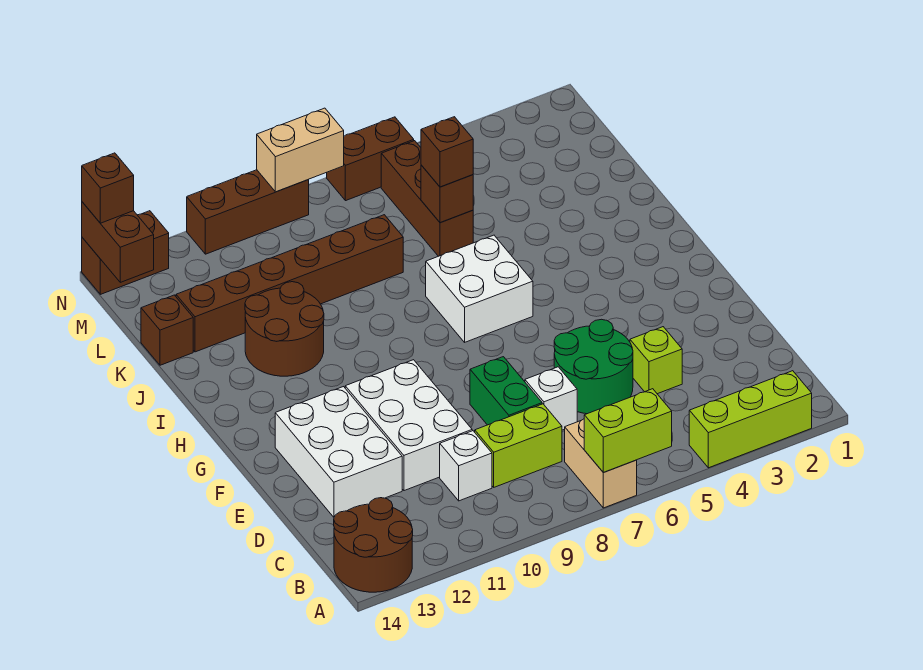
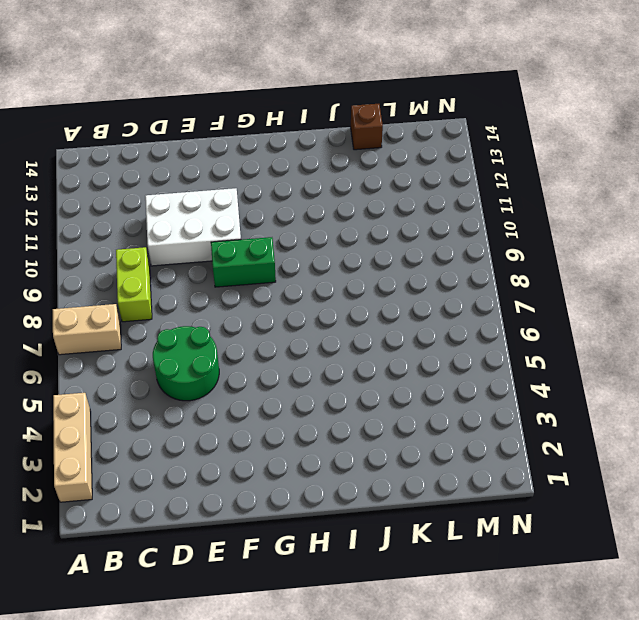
tan 1x3 brick [53,393,92,502] -> lime 1x3 brick [689,371,812,468]
green 1x2 brick [211,237,276,287] -> green 1x2 brick moved to [470,357,542,425]
none -> brown 2x2 round brick [334,498,413,592]
none -> white 1x1 brick [440,431,492,501]
none -> lime 1x1 brick [630,327,682,394]

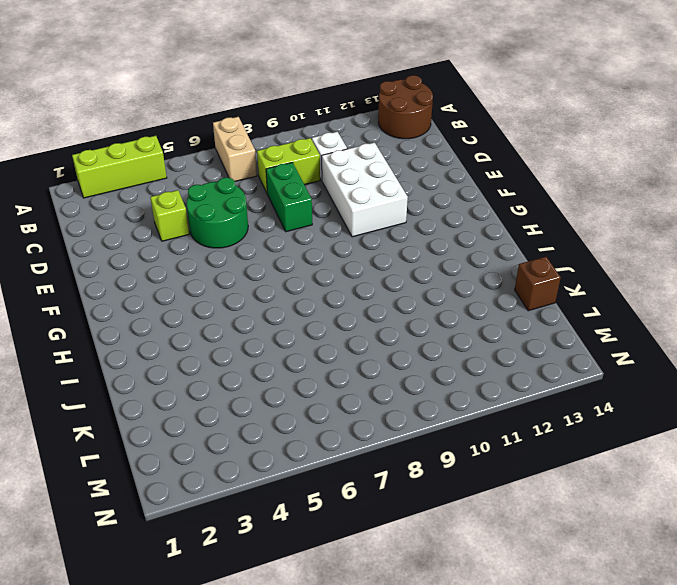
none -> white 1x1 brick [525,367,577,430]
none -> white 2x3 brick [275,387,402,517]
none -> white 2x2 brick [426,235,533,342]

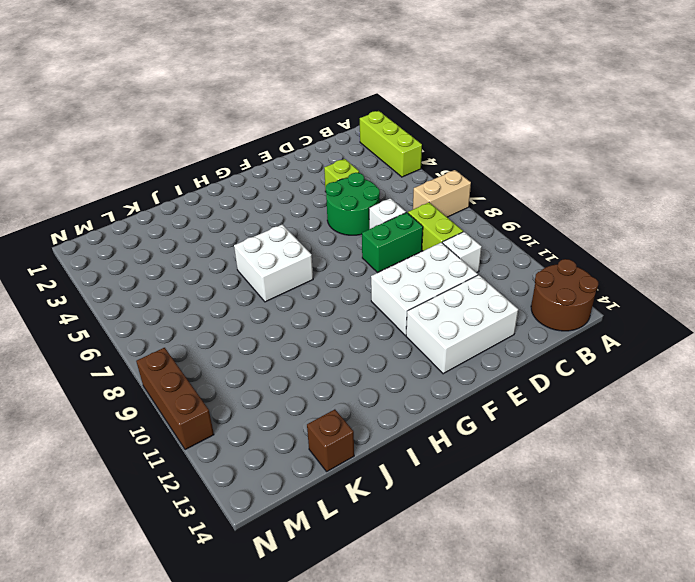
none -> brown 2x2 round brick [245,282,324,376]
none -> brown 1x3 brick [381,141,473,256]
none -> brown 1x6 brick [176,215,403,352]

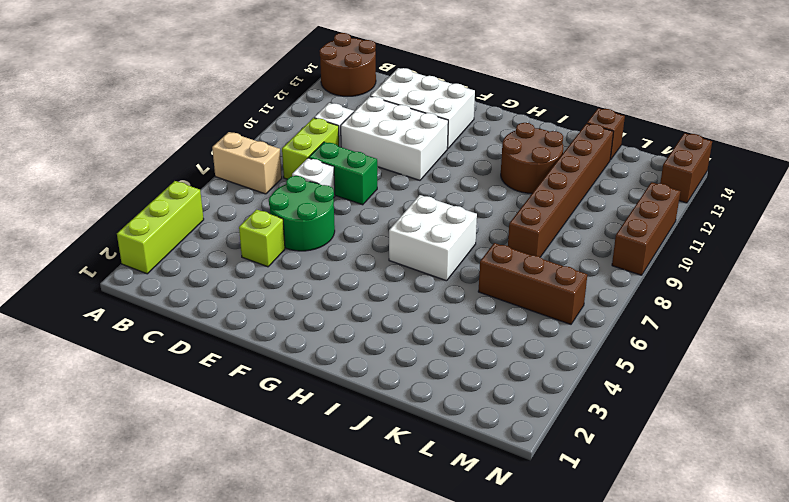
none -> brown 1x2 brick [327,117,414,201]
none -> lime 1x2 brick [584,389,672,473]
none -> brown 1x1 brick [421,165,473,223]

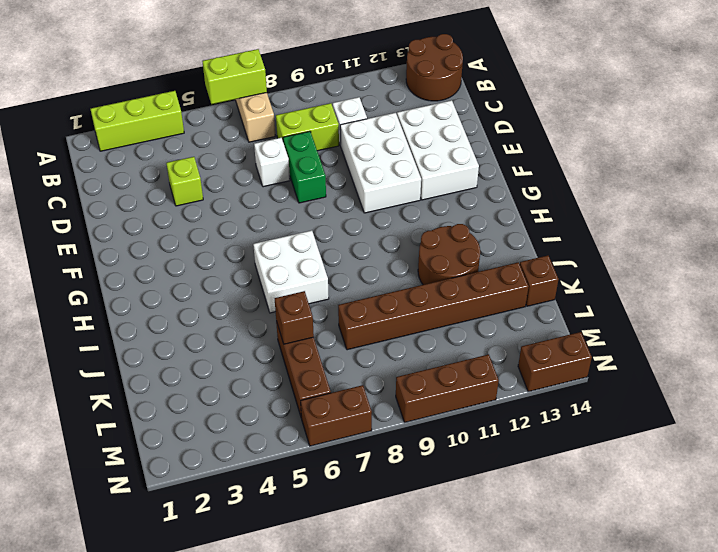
none -> green 2x2 round brick [554,319,633,414]
none -> brown 1x2 brick [82,202,154,282]
none -> tan 1x2 brick [257,108,344,192]

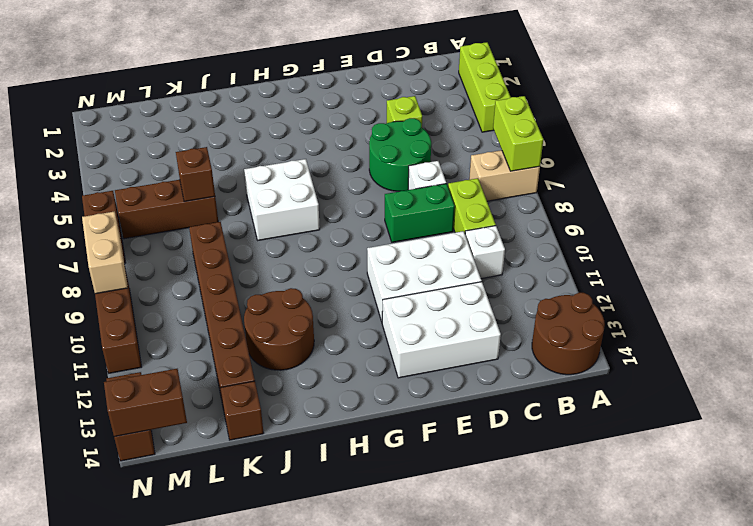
none -> brown 1x1 brick [421,117,473,187]
none -> brown 1x1 brick [82,153,134,223]

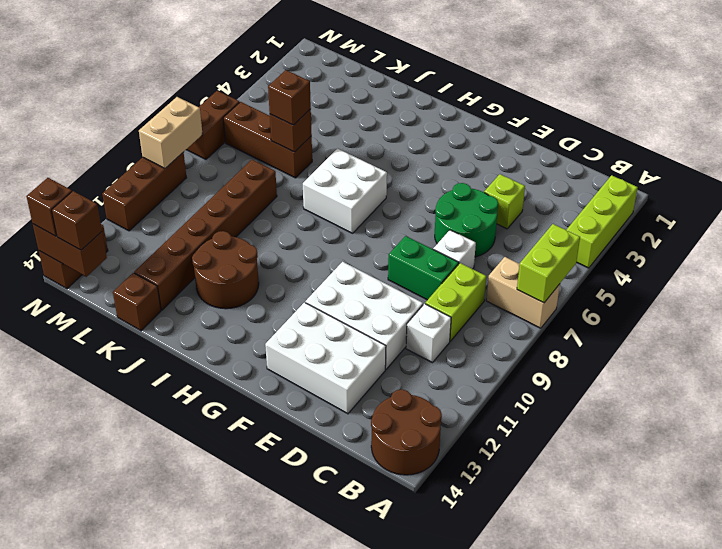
brown 1x1 brick [52,191,102,250] -> none

